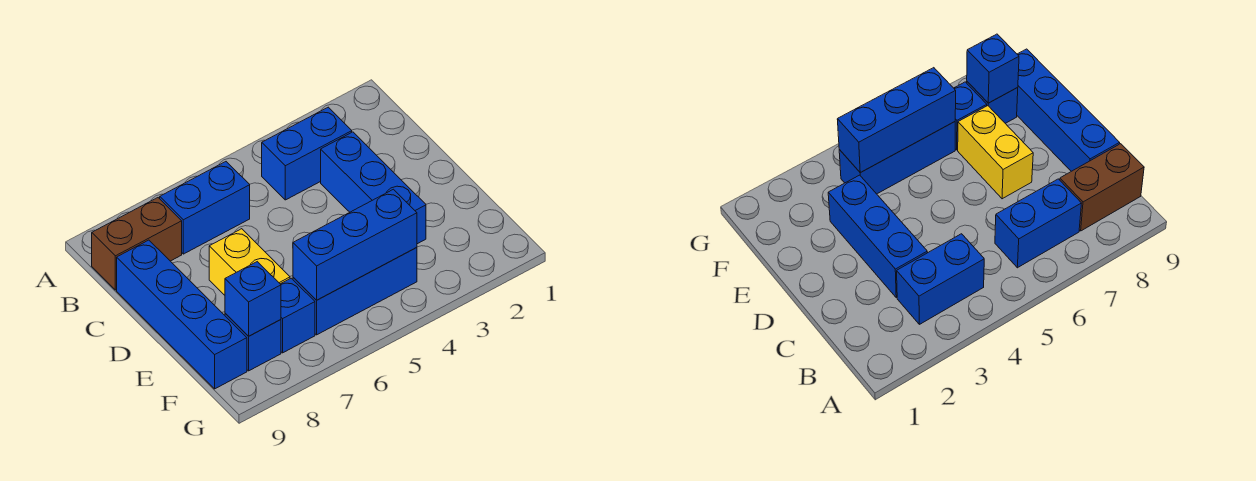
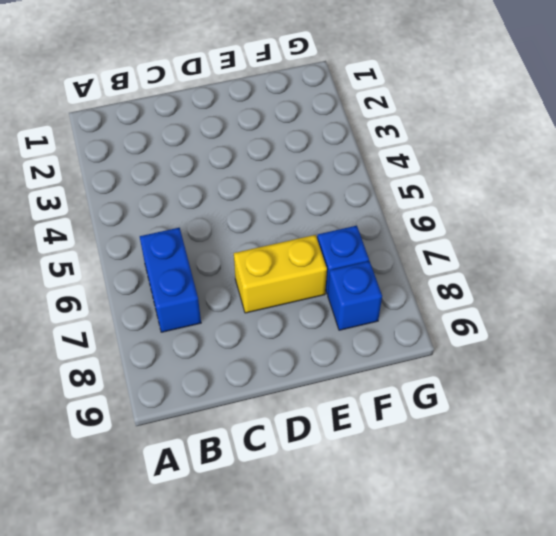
none -> blue 1x2 brick [262,107,352,200]
none -> brown 1x2 brick [92,198,182,290]

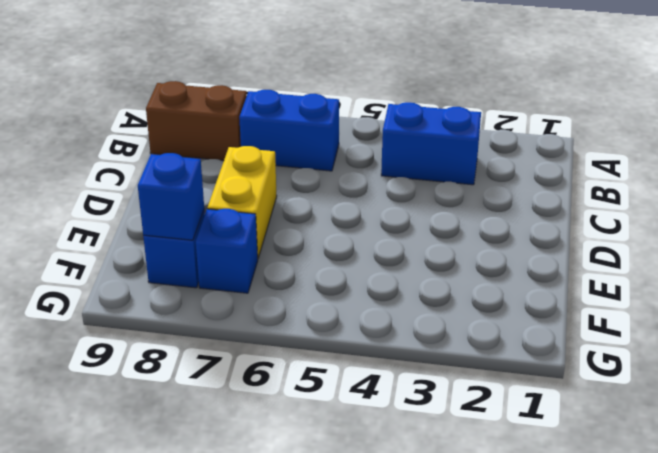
none -> blue 1x3 brick [321,132,426,244]
none -> blue 1x4 brick [117,240,247,389]

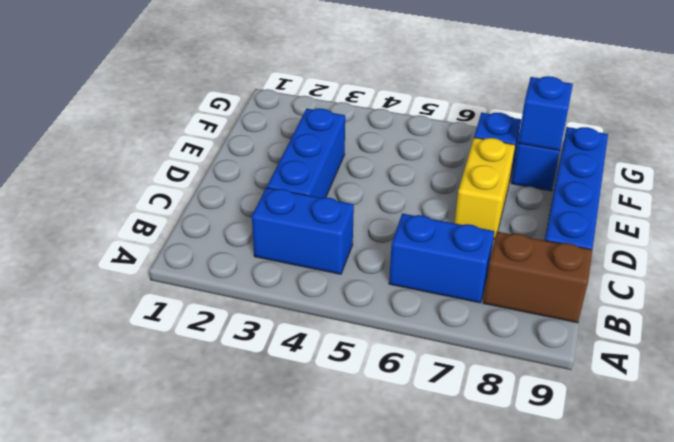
none -> blue 1x3 brick [293,248,417,335]
none -> blue 1x3 brick [293,189,417,300]

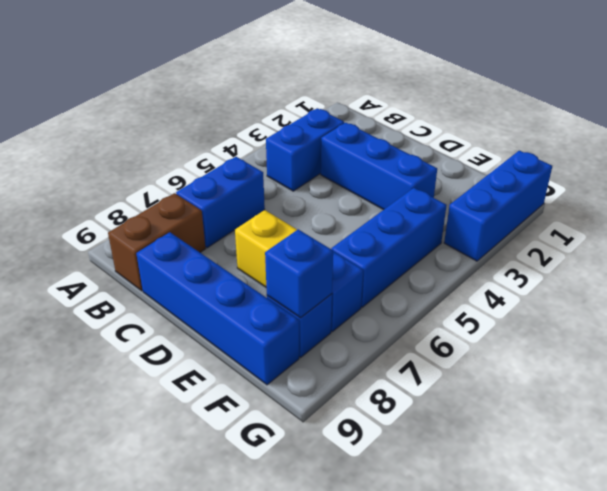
blue 1x3 brick [444,151,552,261] -> blue 1x3 brick moved to [293,189,417,300]

